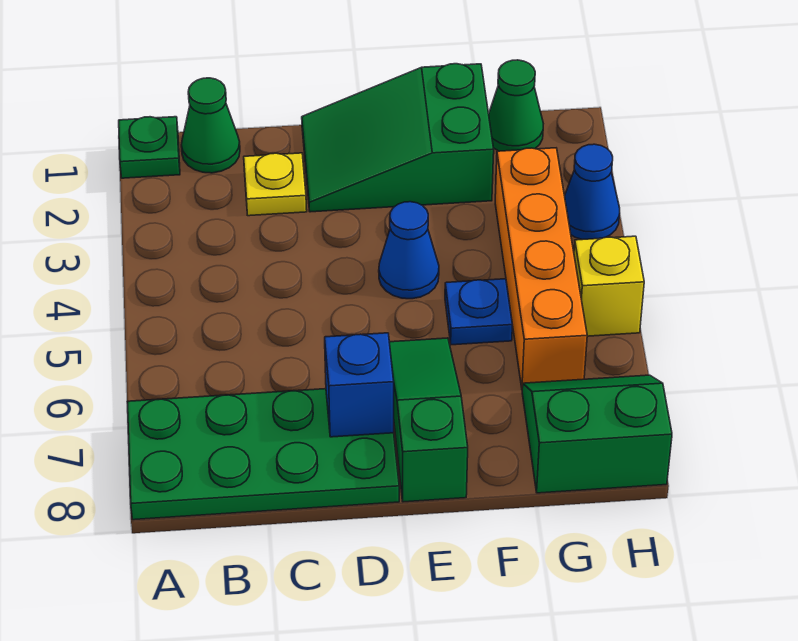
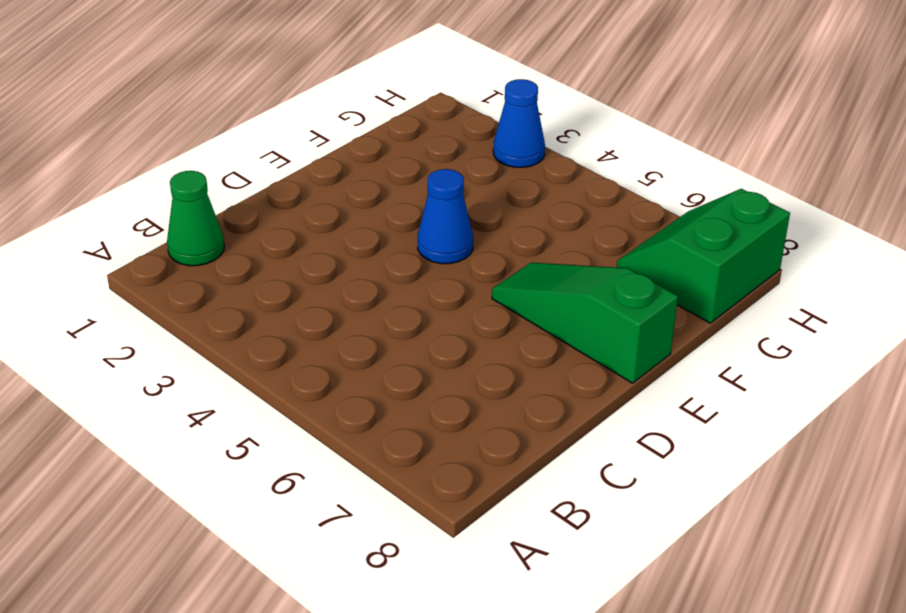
none -> green 1x1 plate [119,117,180,178]
none -> green 2x4 plate [128,389,399,520]
none -> yellow 1x1 plate [244,153,307,216]

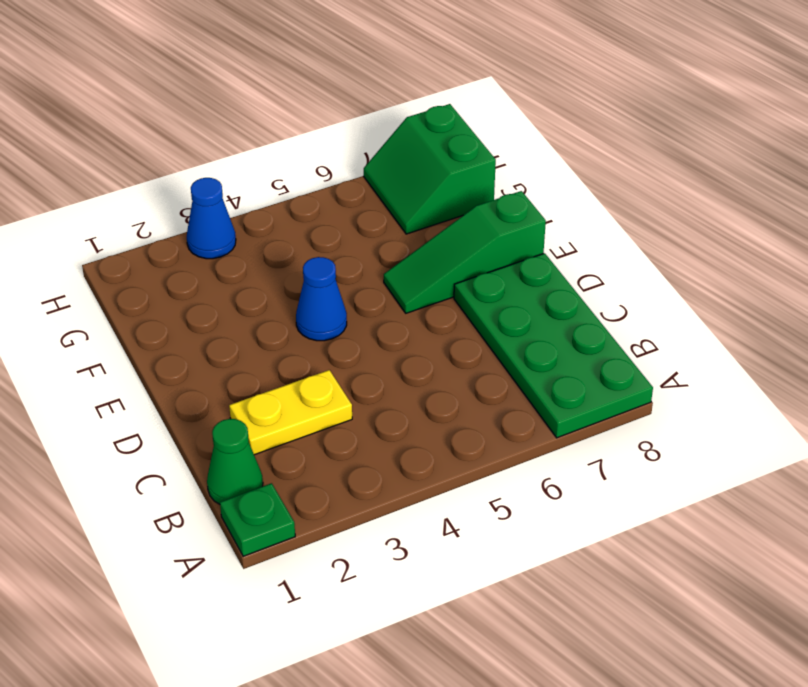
yellow 1x2 plate [229,370,352,455] -> yellow 1x1 plate [244,153,307,216]
none -> green 2x3 slope [302,64,494,212]
none -> blue 1x1 plate [445,279,512,345]
none -> green 1x1 cone [489,60,543,151]

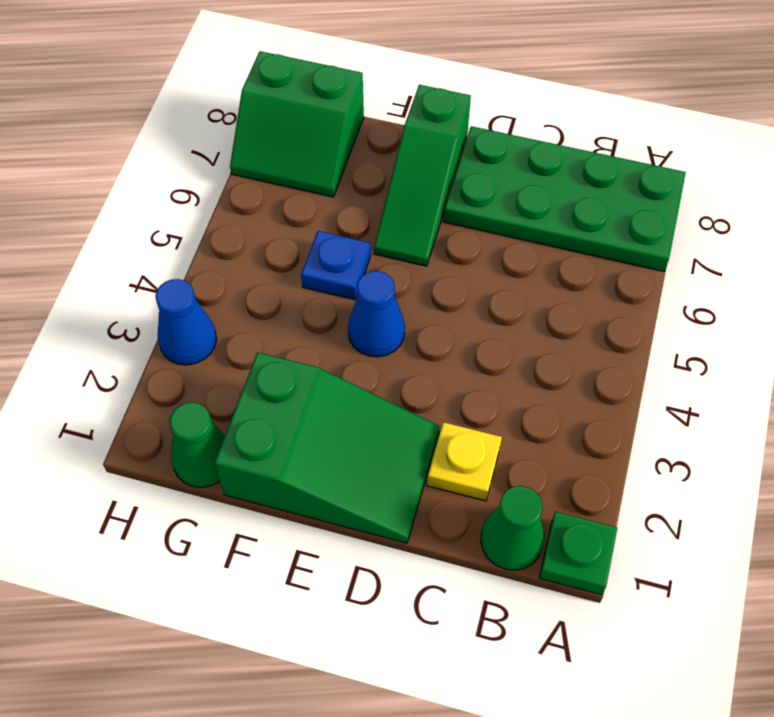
none -> orange 1x4 brick [495,148,587,387]
none -> yellow 1x1 brick [574,236,644,336]
none -> blue 1x1 brick [325,333,394,437]

